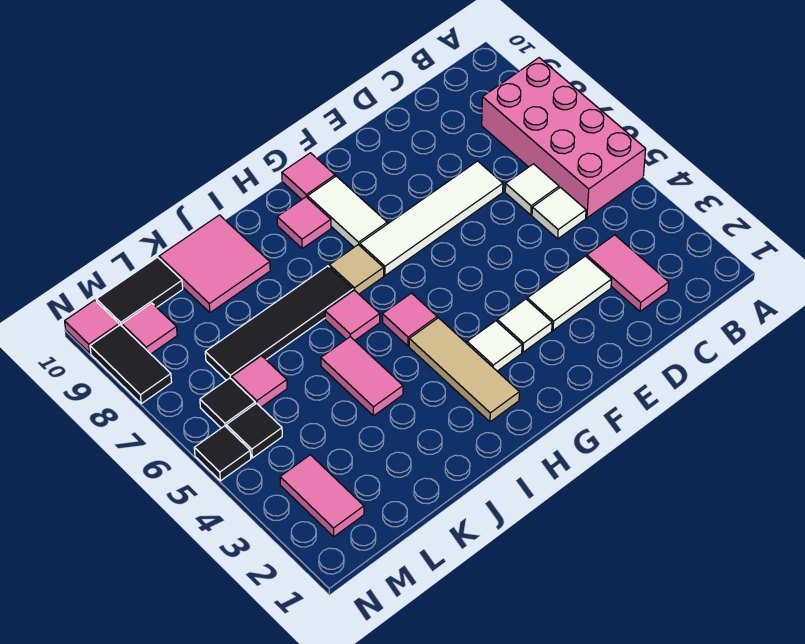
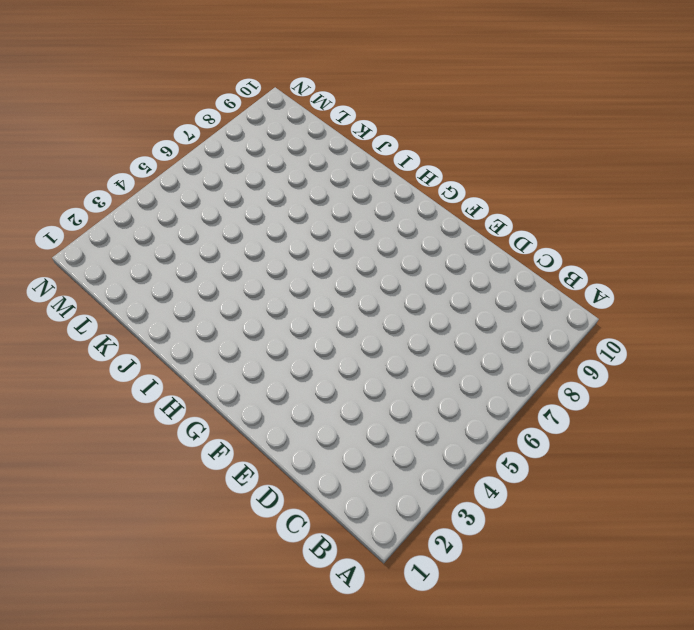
none -> pink 2x4 brick [482,58,646,218]
none -> pink 1x2 tile [587,235,669,311]
none -> white 1x1 tile [532,187,586,239]

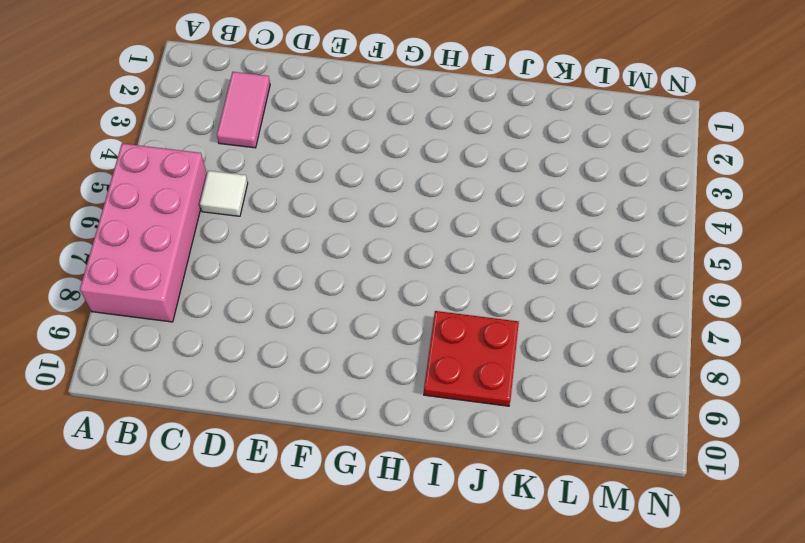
red 2x2 plate [424,311,519,406] -> pink 2x2 tile [159,215,270,313]
none -> white 1x1 tile [505,164,559,215]
none -> white 1x2 tile [527,256,612,330]
none -> white 1x4 tile [360,161,503,275]

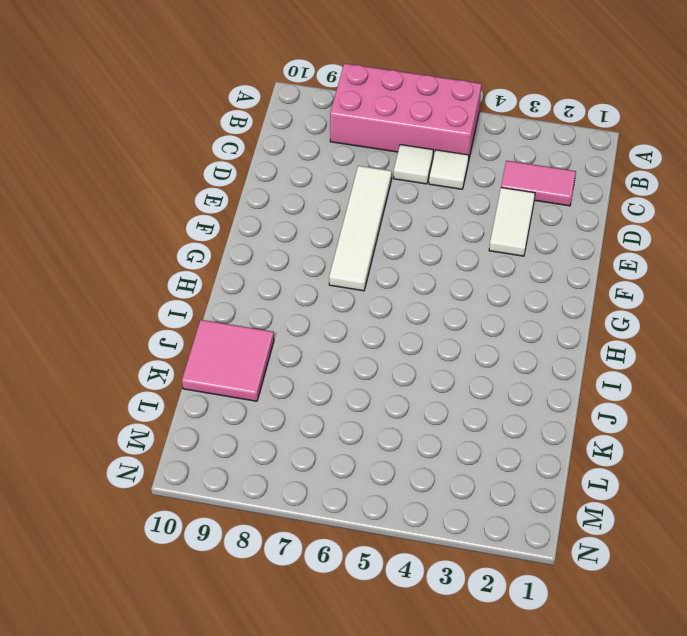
none -> white 1x1 tile [497,299,552,352]
none -> white 1x1 tile [467,321,522,371]
none -> white 1x2 tile [308,176,387,247]

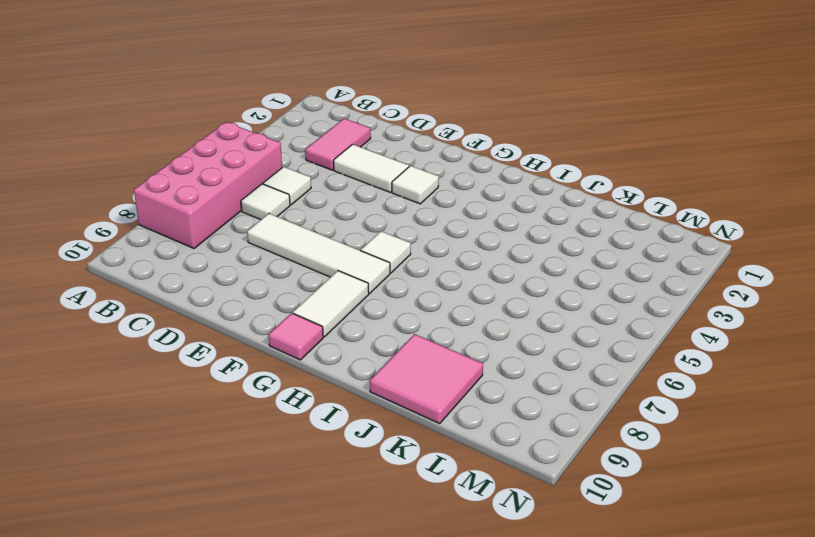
white 1x1 tile [361,231,411,273] -> white 1x1 tile moved to [467,321,522,371]
none -> tan 1x3 tile [409,318,519,422]
none -> pink 1x1 tile [382,293,437,346]
none -> tan 1x1 tile [329,245,384,294]

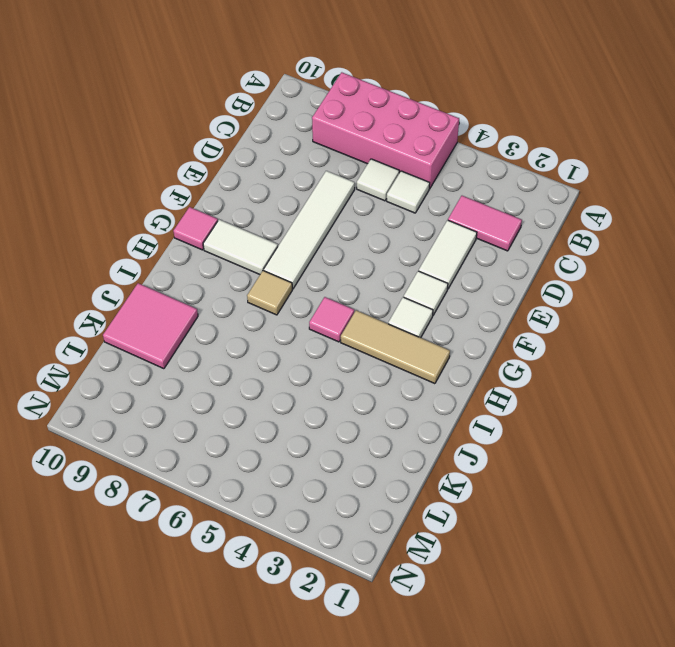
none -> pink 1x1 tile [277,197,331,248]
none -> pink 1x1 tile [325,290,380,340]
none -> black 1x4 tile [205,266,353,380]

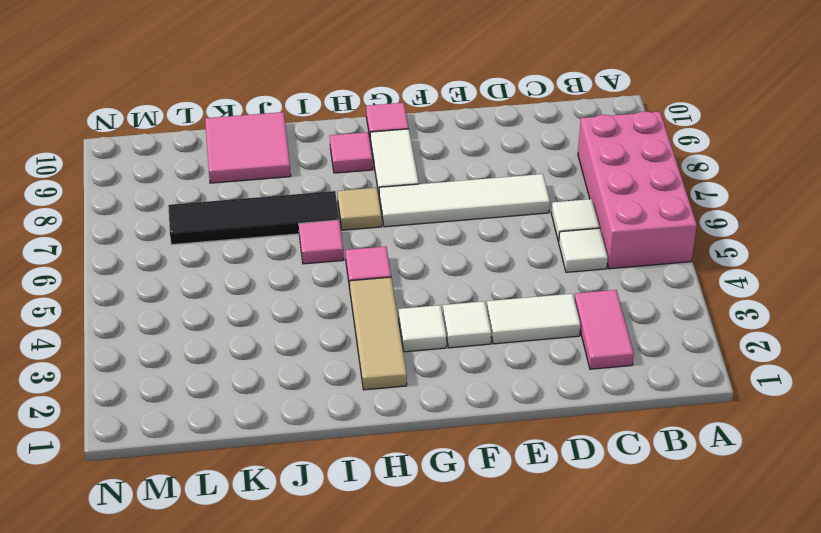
none -> pink 1x2 tile [321,337,403,416]
none -> pink 1x1 tile [232,356,287,407]
none -> black 1x2 tile [96,257,183,326]

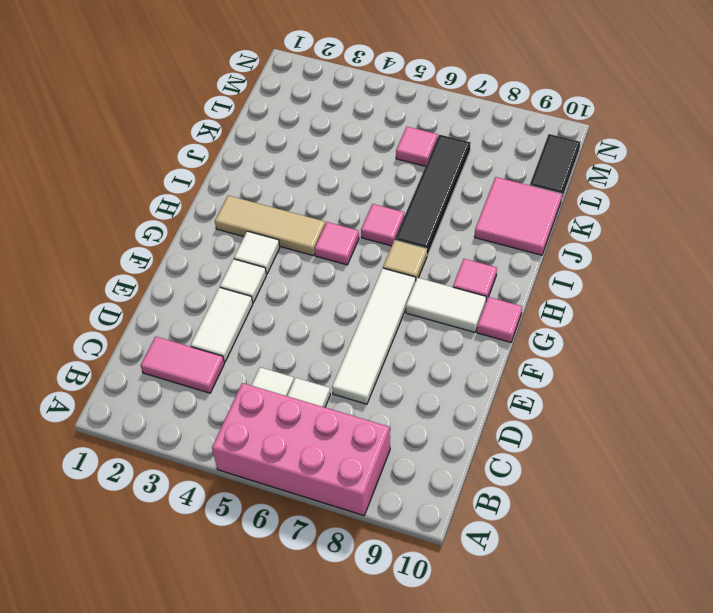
none -> pink 1x2 tile [321,337,403,416]
none -> pink 1x2 tile [280,455,364,537]
none -> black 1x1 tile [226,403,282,458]

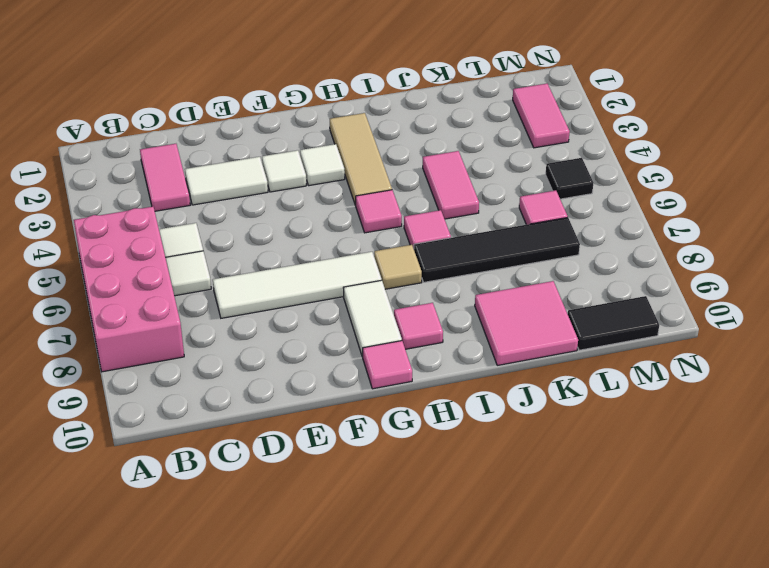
none -> black 1x1 tile [200,378,255,428]
none -> pink 1x1 tile [122,303,177,354]
none -> black 1x1 tile [194,426,251,481]

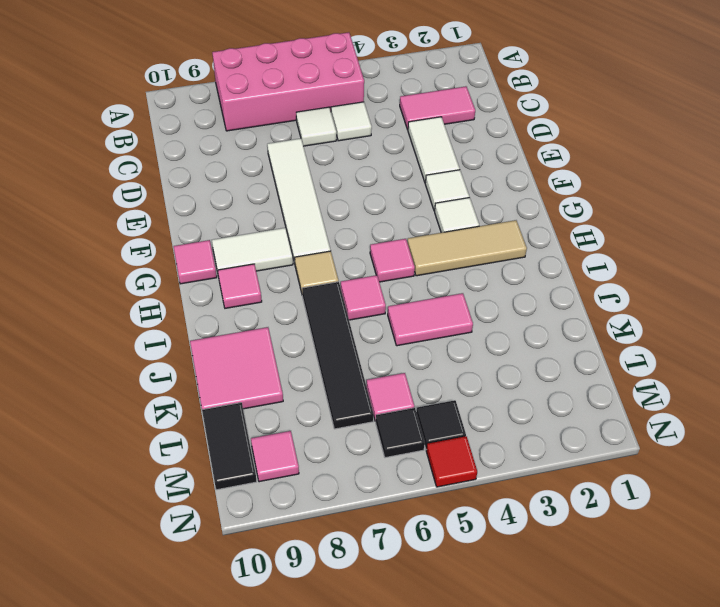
red 1x1 tile [426,436,477,487] -> black 1x1 tile [194,426,251,481]
none -> pink 1x2 tile [280,455,364,537]
none -> black 1x2 tile [90,325,172,404]
none -> pink 1x1 tile [65,300,119,353]

